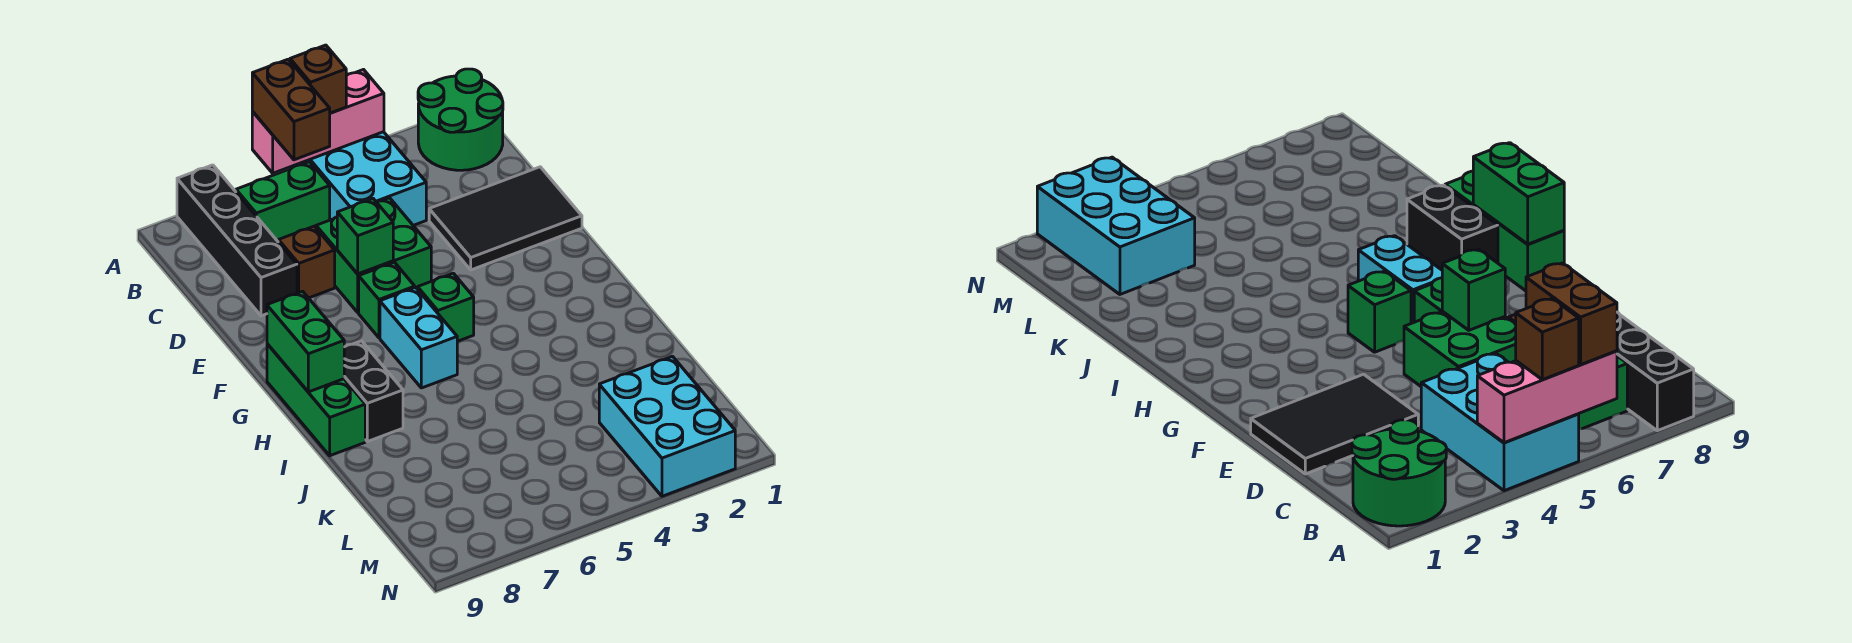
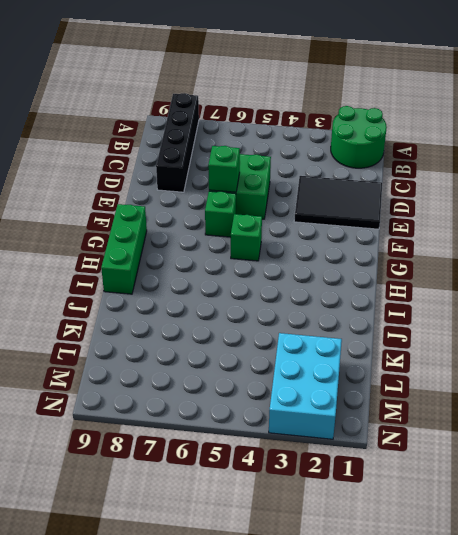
none -> cyan 2x3 brick [290,132,426,225]
none -> green 1x2 brick [236,162,330,241]
none -> brown 1x1 brick [278,226,335,298]

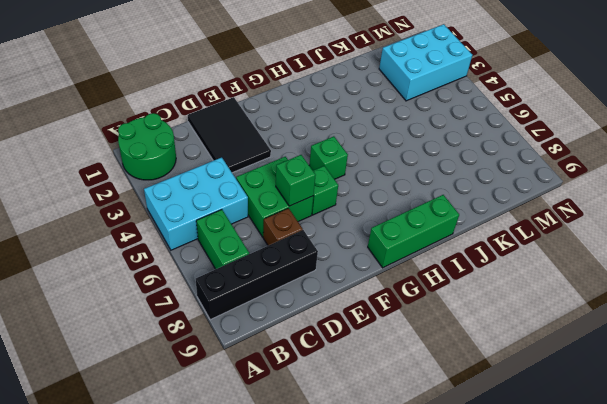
none -> cyan 1x2 brick [380,287,457,388]
none -> black 1x2 brick [344,341,403,442]
none -> pink 1x3 brick [252,70,384,173]

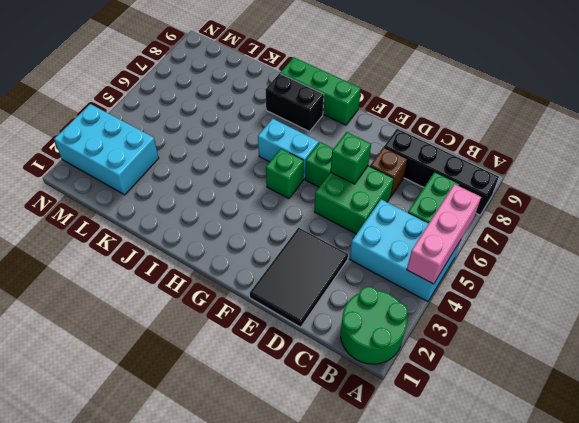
none -> green 1x2 brick [267,291,344,392]
none -> brown 1x1 brick [290,45,346,113]
none -> brown 1x2 brick [252,59,330,160]

